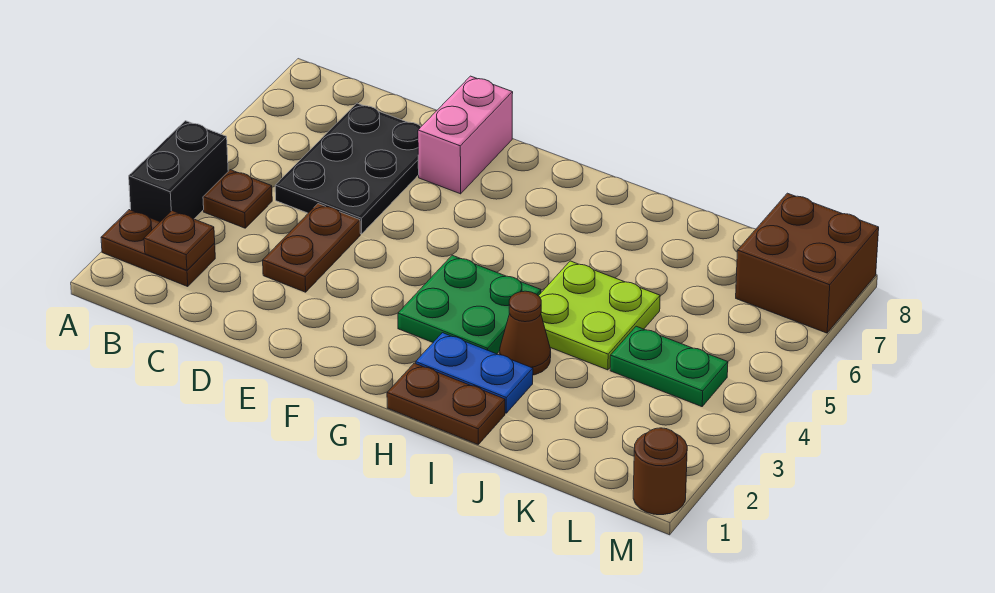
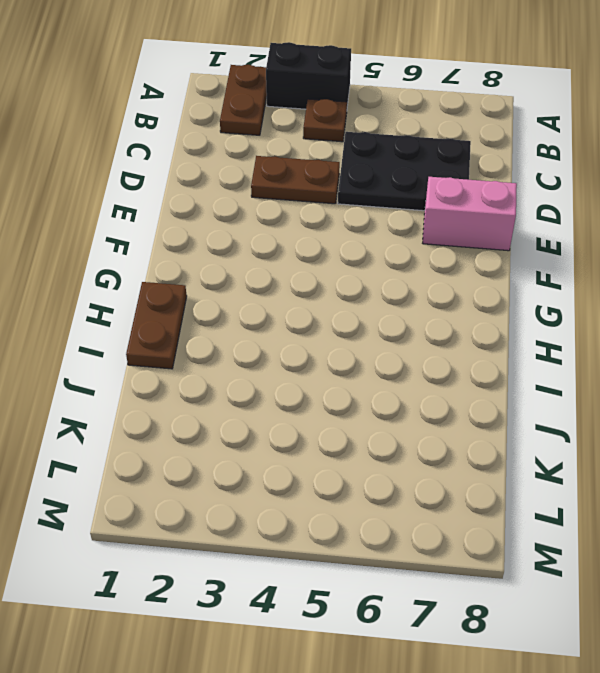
none -> green 2x2 plate [398,255,541,354]
none -> blue 1x2 plate [416,333,533,413]
none -> brown 1x1 cone [500,291,551,375]

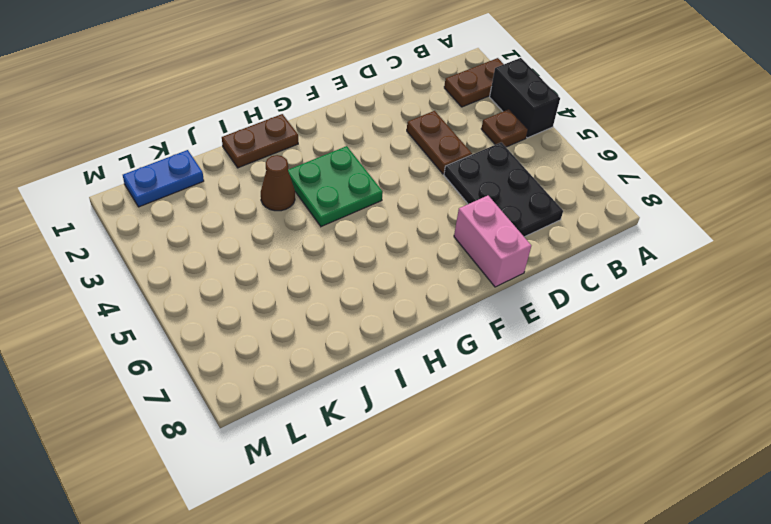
blue 1x2 plate [123,150,204,207] -> blue 1x2 plate moved to [416,333,533,413]
none -> lime 2x2 plate [539,261,660,370]
none -> green 1x2 plate [610,326,728,407]
none -> brown 2x2 brick [736,193,879,333]

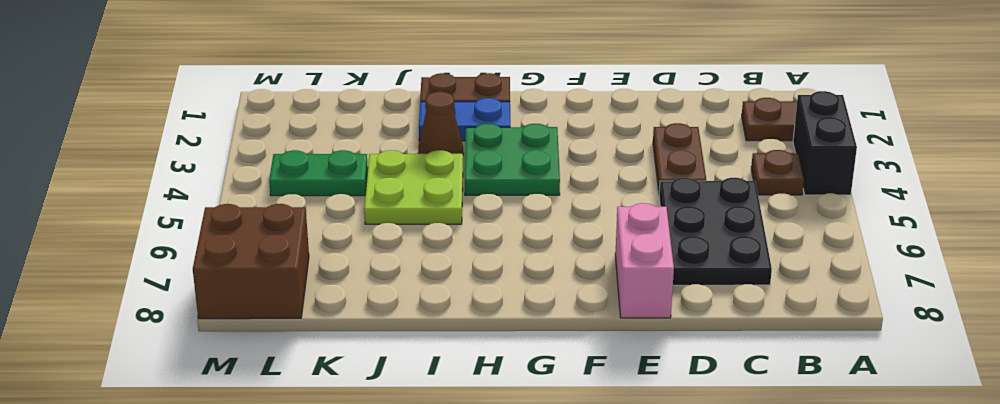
none -> brown 1x1 round brick [633,428,687,515]
none -> brown 1x1 plate [144,211,215,270]

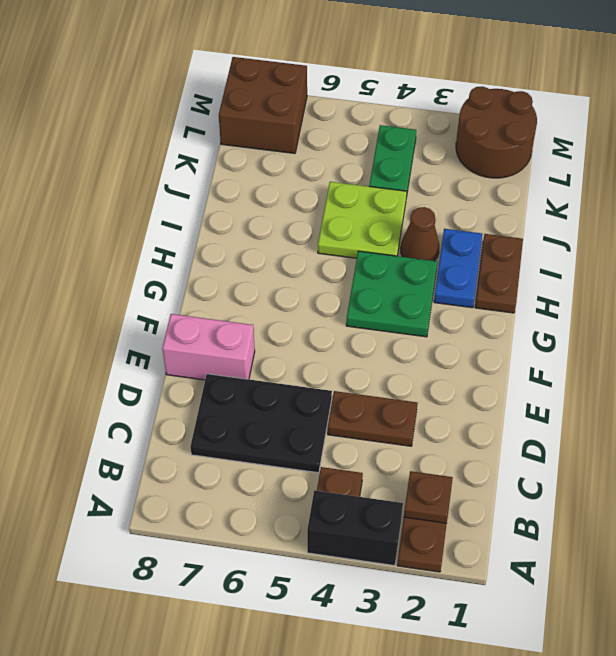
brown 2x2 round brick [456,86,537,178] -> brown 1x1 round brick [633,428,687,515]

